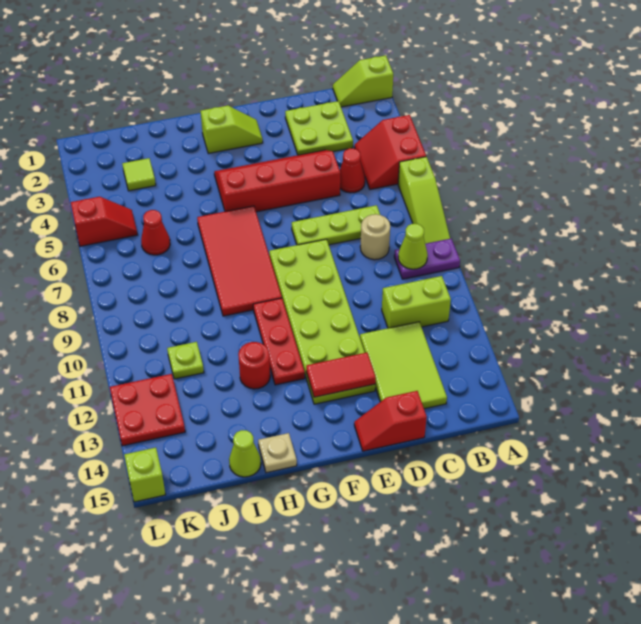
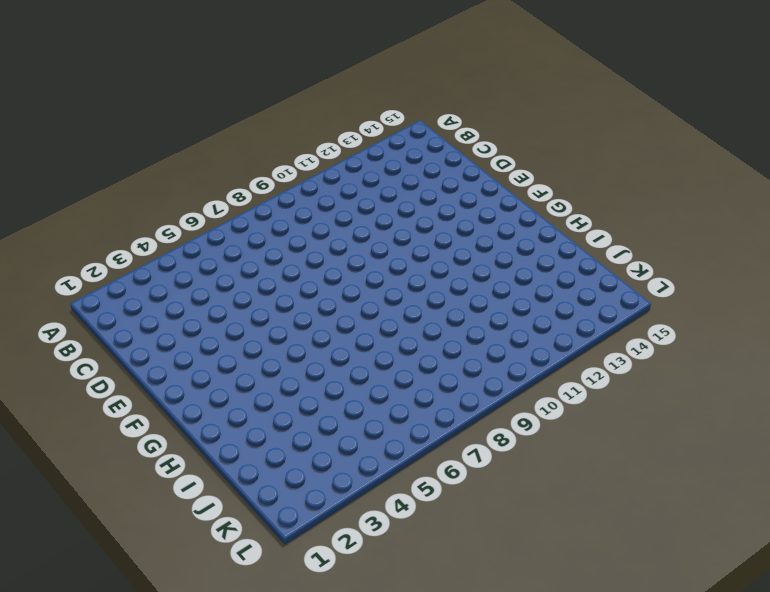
none -> lime 1x2 slope [333,55,393,107]
none -> red 2x2 slope [355,115,426,189]
none -> lime 1x3 slope [398,157,450,244]

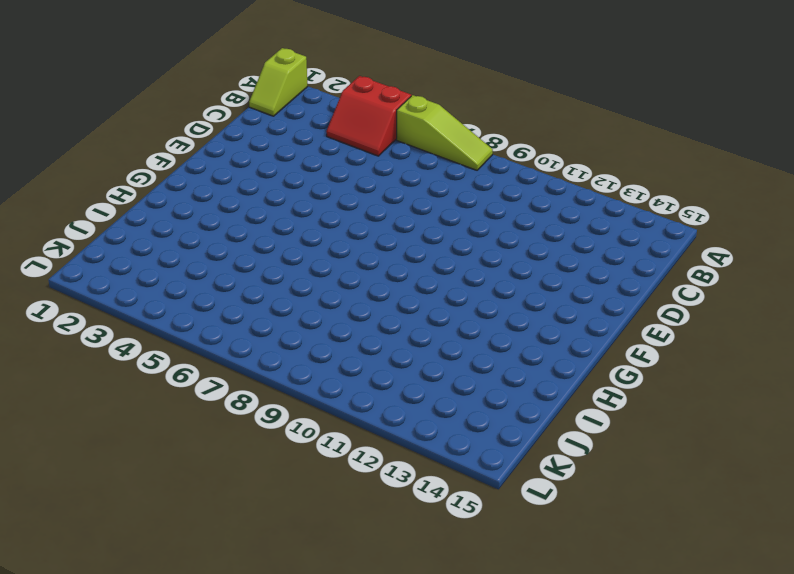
none -> purple 1x2 plate [394,239,460,279]
none -> lime 1x2 brick [382,276,451,328]
none -> lime 2x2 plate [285,101,353,155]

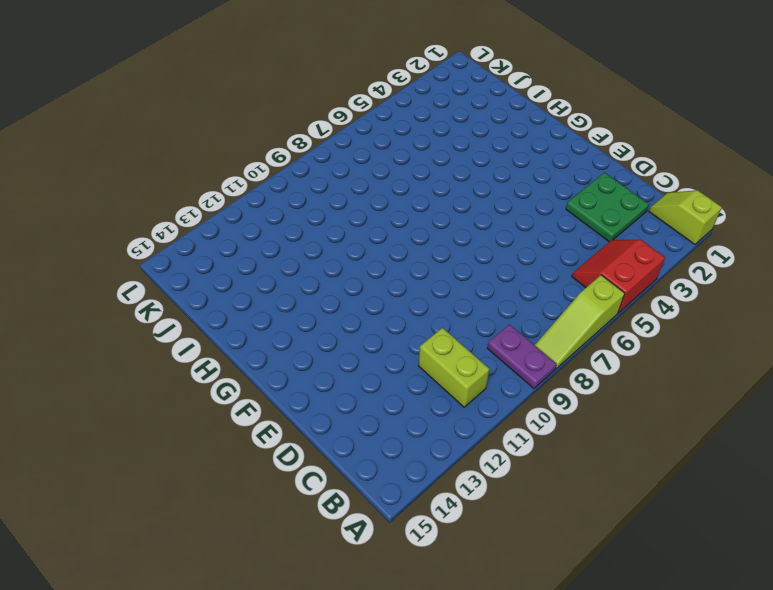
green 2x2 plate [566,173,649,242] -> lime 2x2 plate [285,101,353,155]
none -> red 1x1 cone [340,148,365,193]
none -> lime 1x3 plate [292,205,380,245]
none -> tan 1x1 round brick [360,214,390,260]

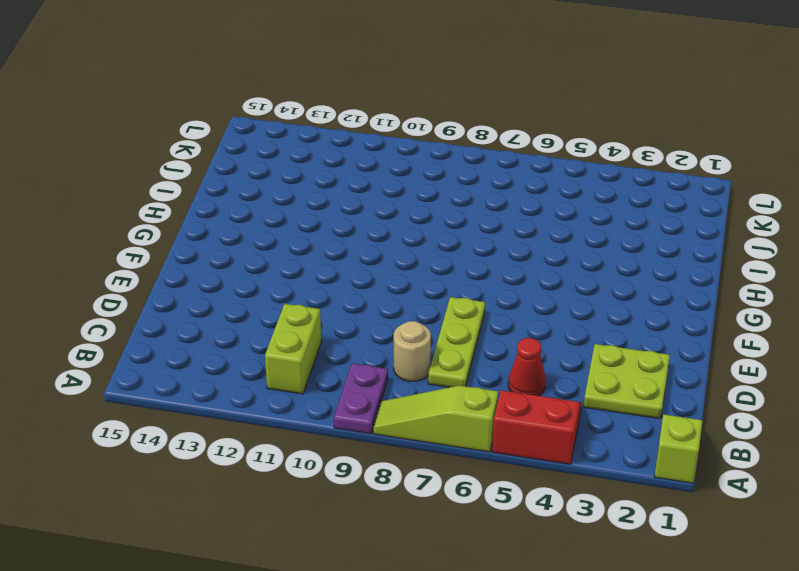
none -> lime 2x3 tile [360,322,447,409]
none -> red 2x4 slope [214,150,340,212]
none -> red 1x2 slope [354,391,427,451]

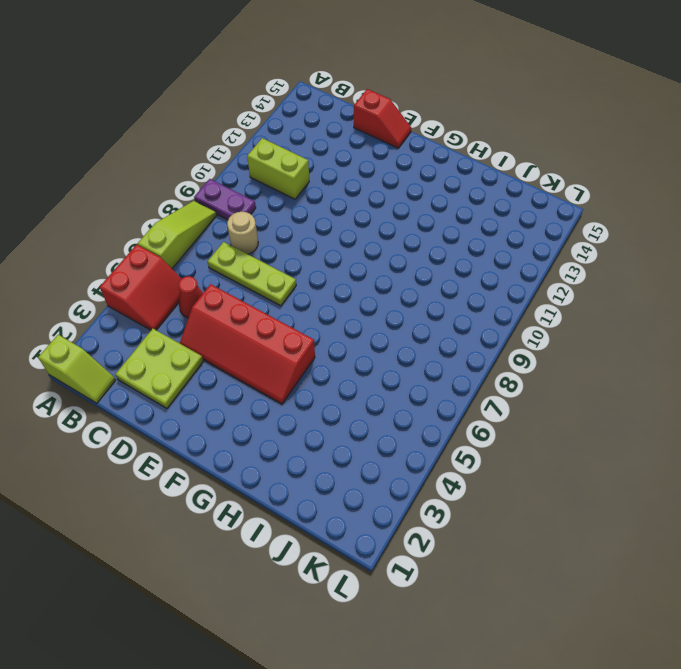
none -> lime 2x3 tile [360,322,447,409]
none -> lime 2x6 plate [269,239,375,404]
none -> lime 1x2 slope [201,106,263,154]

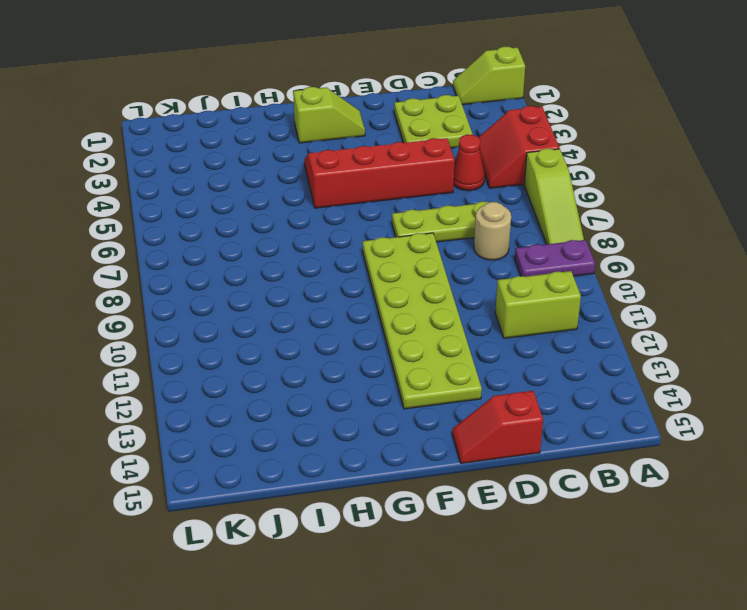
none -> lime 2x3 tile [360,322,447,409]
none -> red 2x4 tile [197,206,282,316]
none -> red 1x3 plate [253,298,305,385]

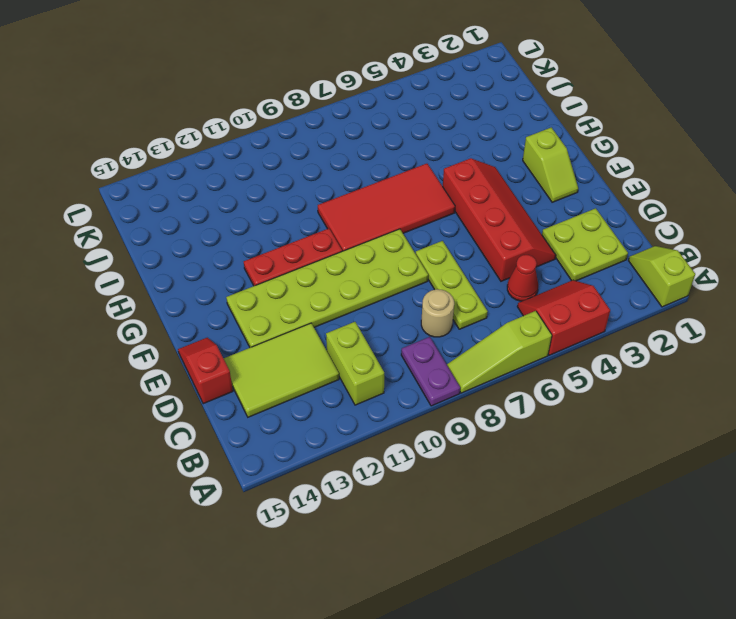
none -> red 1x1 round brick [238,342,270,389]
none -> tan 1x1 plate [258,433,297,473]
none -> lime 1x1 cone [229,430,261,477]

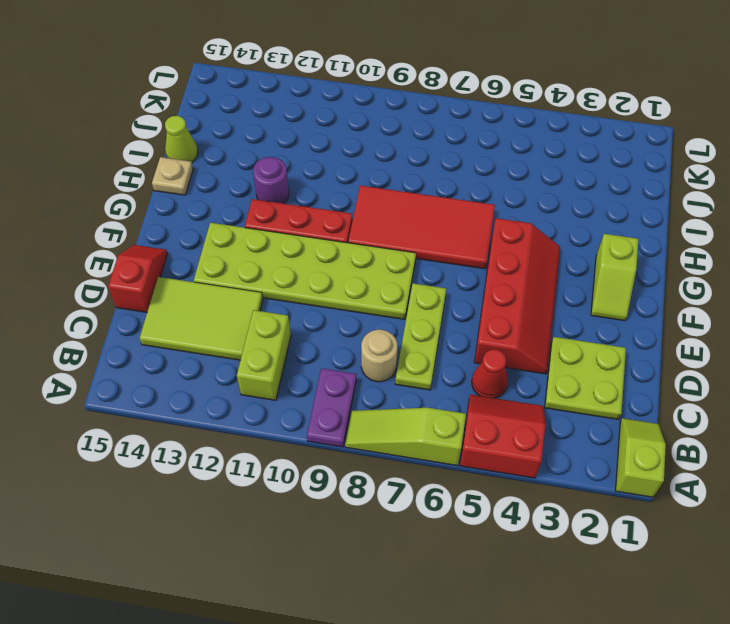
purple 1x1 round brick [253,157,289,204] -> red 1x1 round brick [238,342,270,389]
none -> lime 1x1 tile [122,158,156,191]
none -> red 1x1 cone [141,210,170,255]
none -> lime 1x1 plate [167,342,204,379]

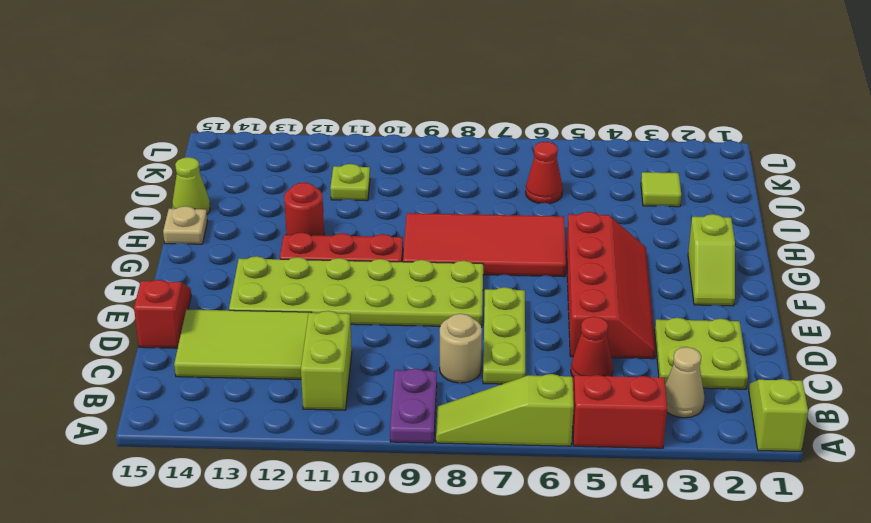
tan 1x1 cone [665,347,705,418] -> none
none -> red 1x2 slope [71,197,137,246]
none -> red 2x2 plate [110,374,185,446]
none -> lime 1x1 brick [124,448,166,502]

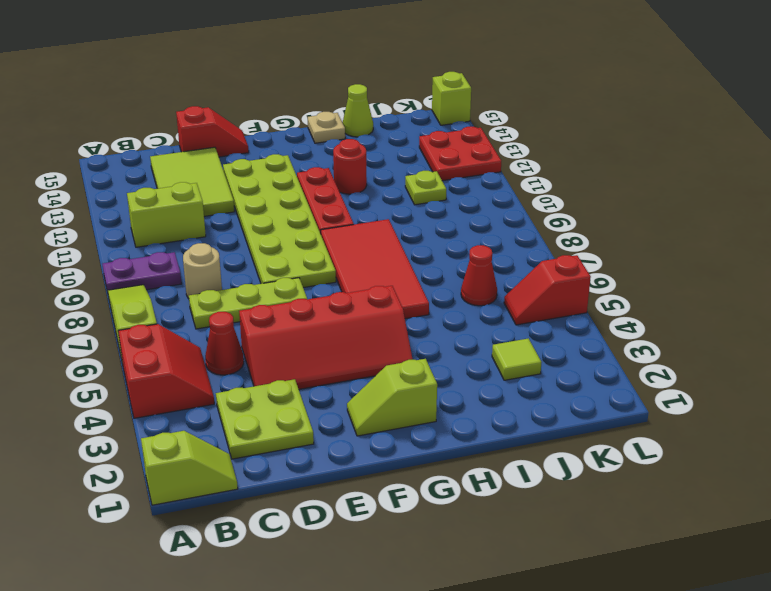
none -> lime 1x1 cone [398,224,428,269]
none -> red 1x2 tile [306,352,376,397]

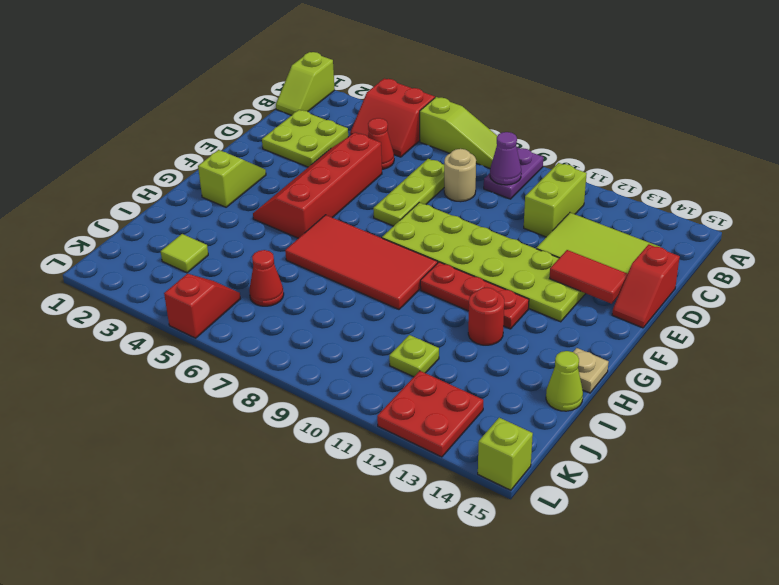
purple 1x1 cone [490,132,521,185] -> lime 1x1 cone [398,224,428,269]
red 1x2 tile [550,250,627,304] -> red 1x2 tile turned to [306,352,376,397]

